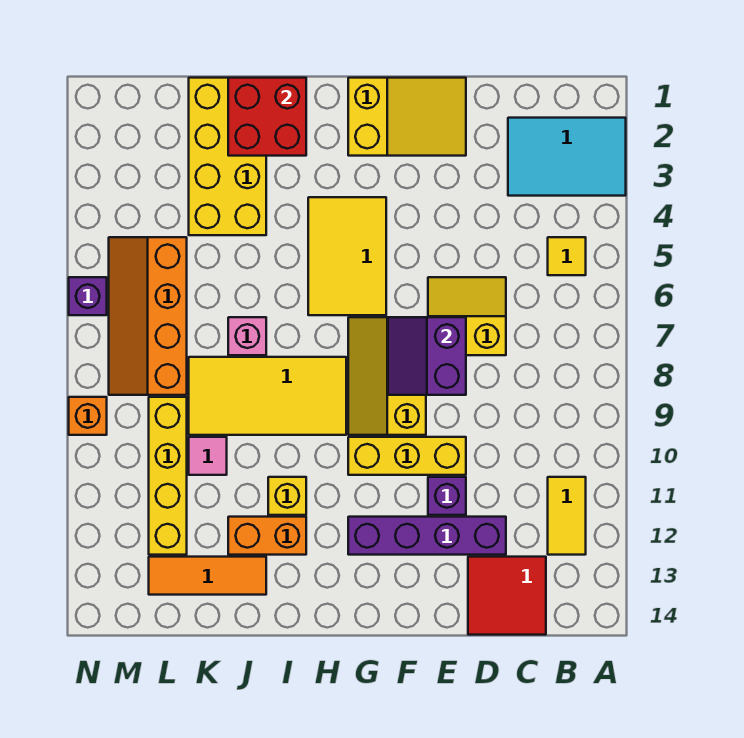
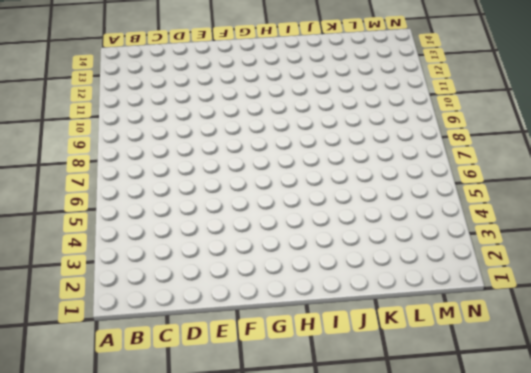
none -> cyan 2x3 tile [508,118,626,196]
none -> yellow 1x1 tile [548,237,586,275]
none -> yellow 1x2 tile [548,477,586,555]

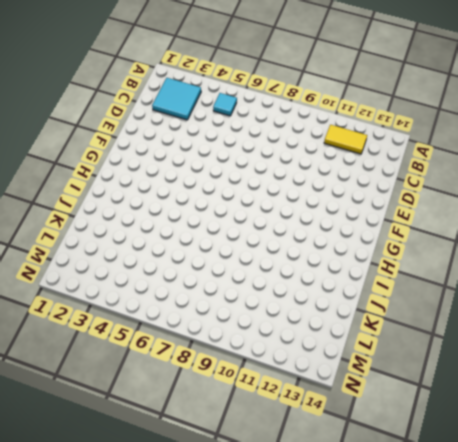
cyan 2x2 tile [152,78,201,120] -> cyan 2x3 tile [508,118,626,196]
cyan 1x1 tile [213,93,237,116] -> yellow 1x1 tile [548,237,586,275]
none -> red 2x2 tile [468,557,546,635]
none -> yellow 2x2 slope [428,277,506,355]
none -> purple 1x4 brick [348,517,506,555]

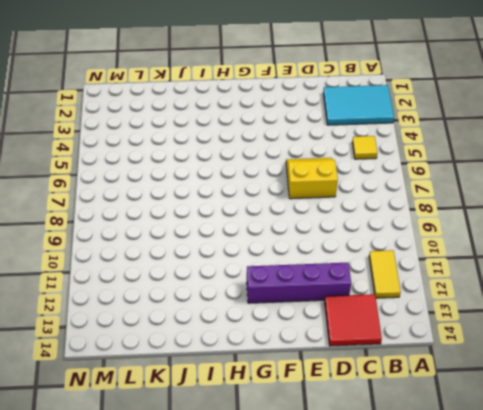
none -> yellow 2x3 slope [348,78,466,156]
none -> yellow 1x3 brick [348,437,466,475]
none -> purple 1x1 brick [428,477,466,515]

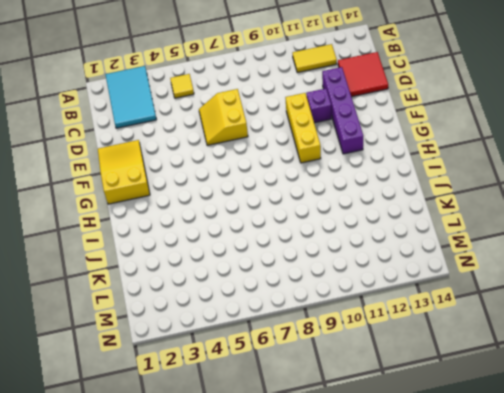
none -> yellow 2x3 slope [348,317,426,435]
none -> yellow 2x3 tile [308,197,386,315]
none -> yellow 2x4 tile [189,357,346,435]

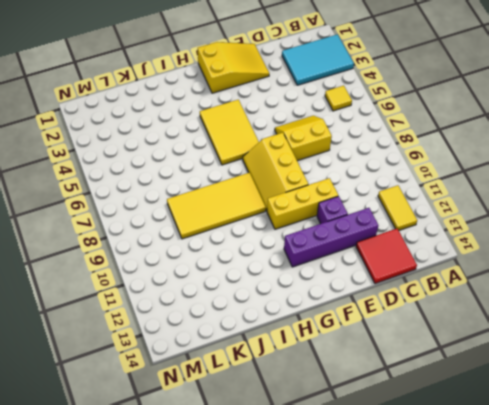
none -> yellow 1x1 brick [268,477,306,515]
none -> orange 1x2 brick [228,517,306,555]
none -> yellow 2x4 brick [189,78,266,235]

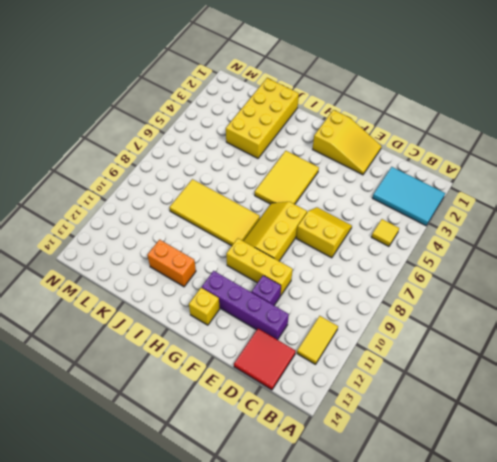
yellow 1x1 brick [189,288,220,325] -> yellow 1x1 brick moved to [268,477,306,515]
none -> pink 1x1 brick [228,317,266,355]
none -> orange 1x3 tile [149,557,266,595]
none -> pink 1x1 tile [189,437,227,475]

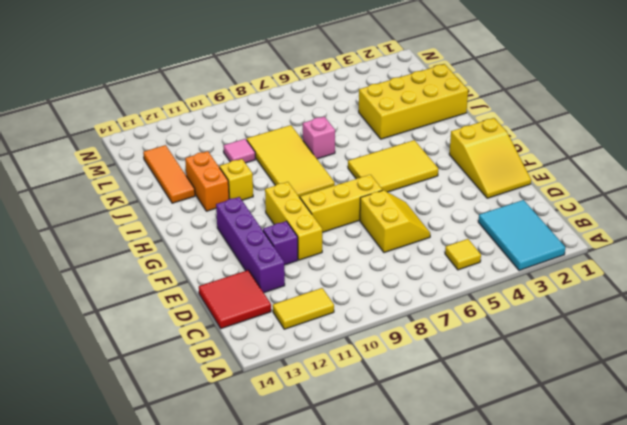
none -> orange 2x4 slope [109,237,187,395]
none -> yellow 1x4 brick [149,397,187,555]
none -> purple 1x1 brick [69,277,107,315]

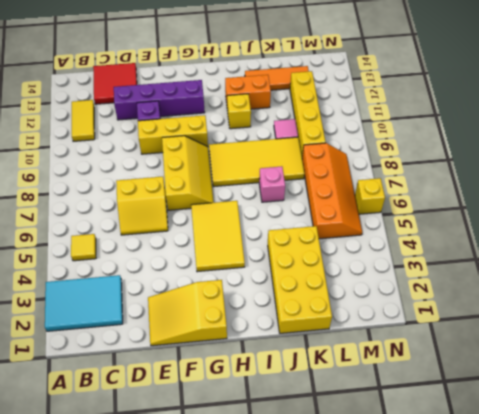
yellow 1x1 brick [355,178,385,214] -> purple 1x1 brick [69,277,107,315]
none -> orange 1x1 brick [69,397,107,435]
none -> purple 2x2 slope [388,317,466,395]
none -> red 2x2 brick [228,78,306,156]

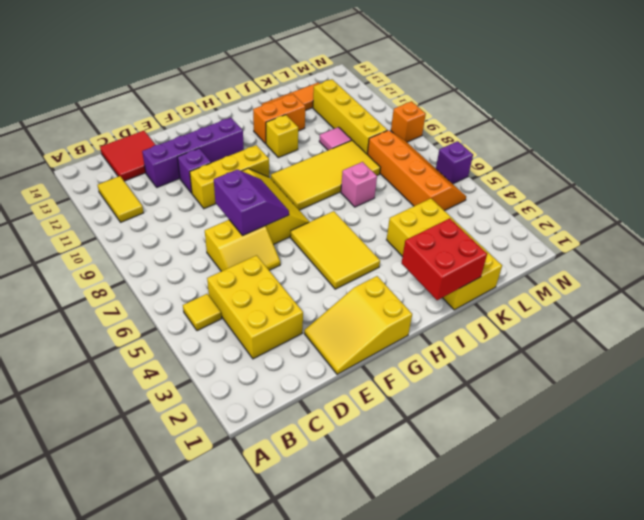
yellow 2x3 brick [207,255,303,359] -> cyan 2x3 tile [508,118,626,196]

